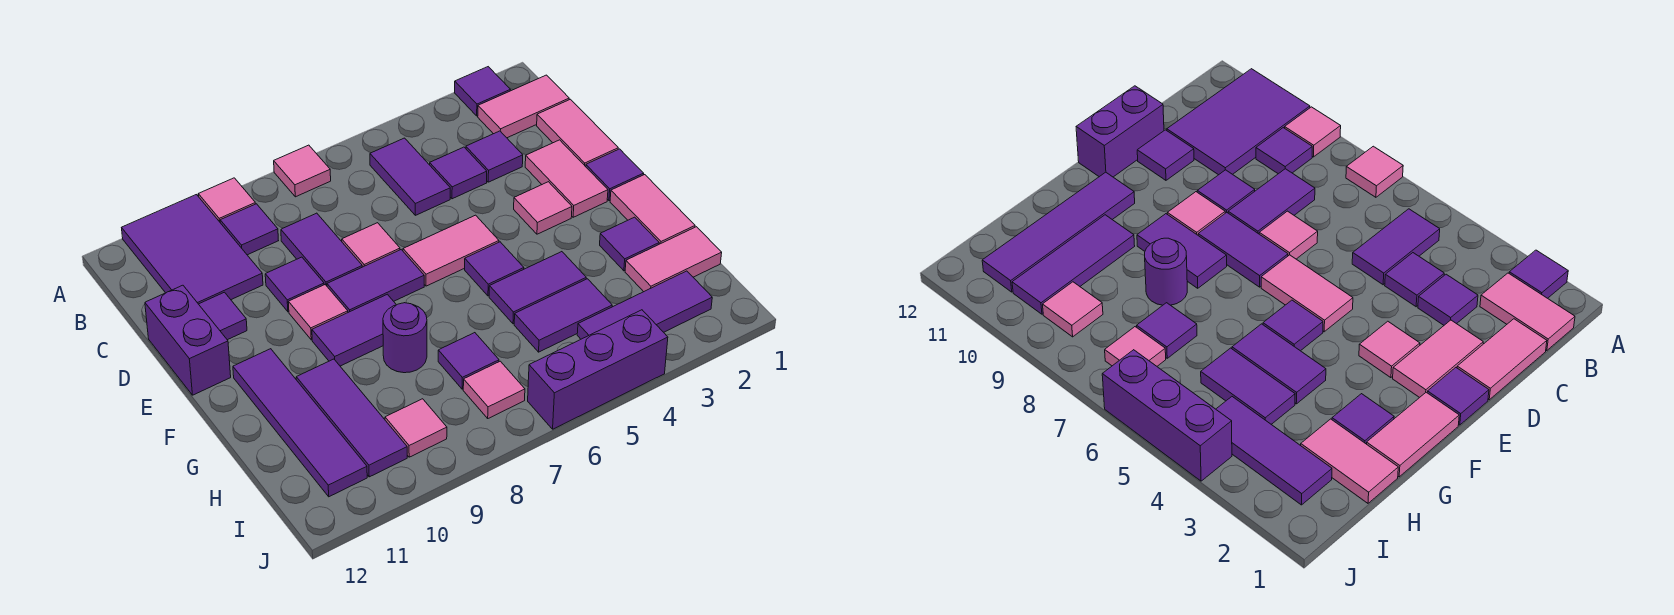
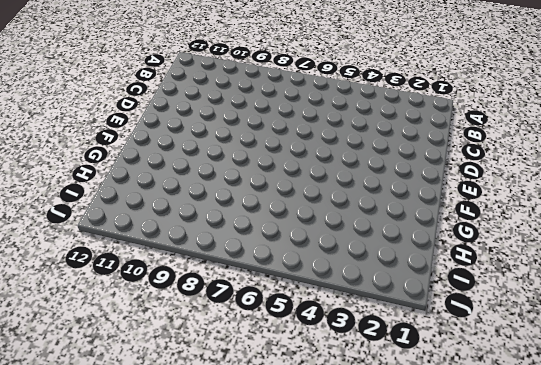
none -> purple 1x1 tile [455,67,510,116]
none -> pink 1x1 tile [274,145,331,197]
none -> pink 1x1 tile [198,178,255,222]
none -> purple 2x3 tile [122,195,263,304]

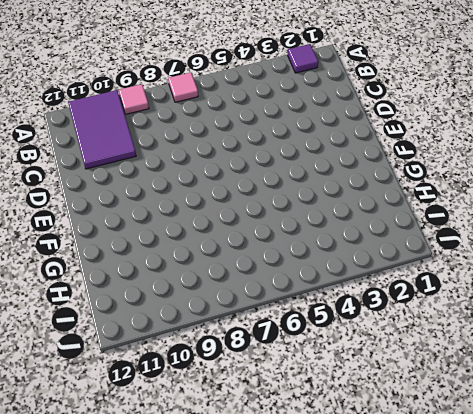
none -> pink 1x2 tile [478,75,569,138]
none -> purple 1x2 tile [370,138,450,215]
none -> purple 1x1 tile [220,204,279,255]
none -> pink 1x2 tile [537,99,618,167]

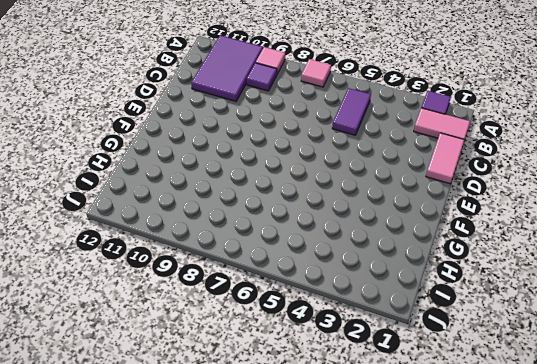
none -> purple 1x1 tile [466,131,523,182]
none -> purple 1x1 tile [430,147,487,199]
none -> purple 1x2 tile [281,213,362,286]
none -> pink 1x2 tile [525,140,608,217]

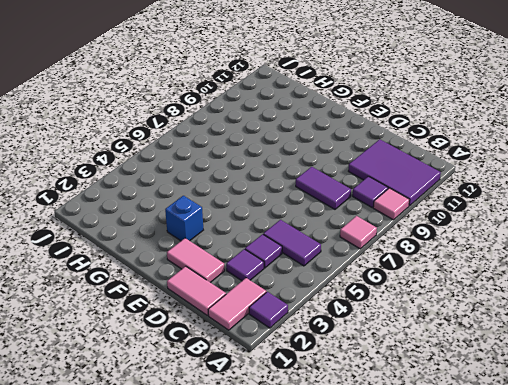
blue 1x1 brick [165,196,203,241] -> none
none -> pink 1x1 tile [342,223,400,267]
none -> purple 1x1 tile [265,257,324,312]
none -> purple 1x1 tile [199,292,247,340]
none -> purple 1x2 brick [145,285,231,395]

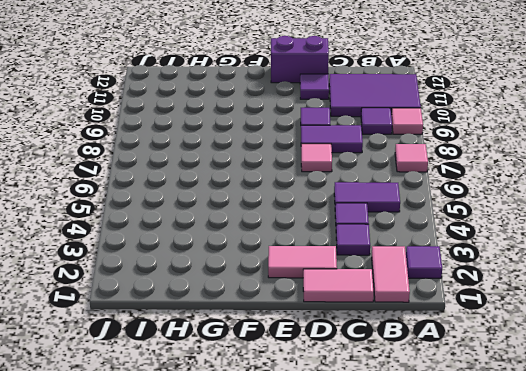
none -> purple 1x1 tile [586,149,644,201]
none -> pink 1x1 tile [514,182,572,234]
none -> pink 1x2 tile [403,215,499,286]
none -> purple 1x2 tile [327,250,424,312]

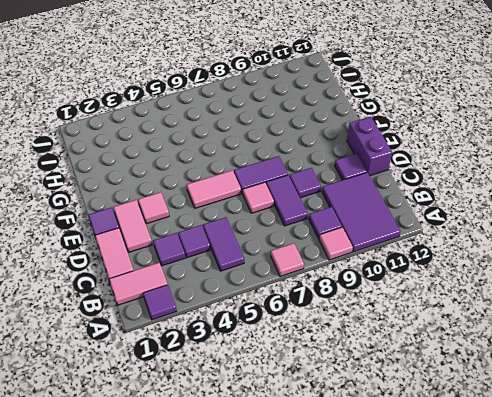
none -> pink 1x1 tile [288,285,348,340]
none -> pink 1x2 tile [610,175,695,244]
none -> purple 1x1 tile [465,242,524,296]
none -> purple 1x2 tile [312,294,396,366]

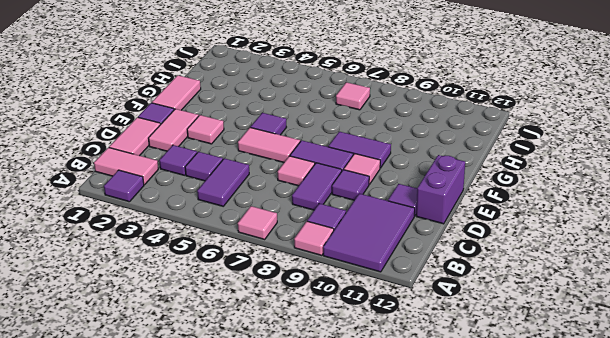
none -> purple 1x4 tile [233,349,367,497]
none -> purple 1x1 tile [600,217,659,271]
none -> purple 1x2 tile [489,252,586,324]
none -> purple 1x1 round brick [383,303,427,373]

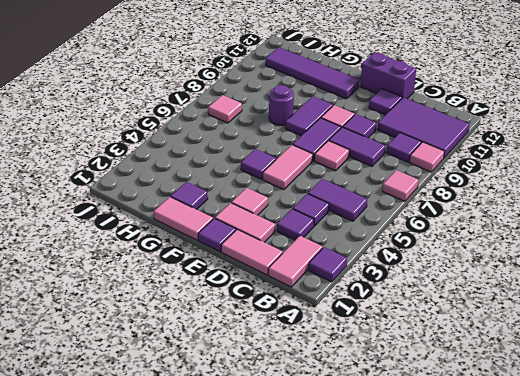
none -> purple 1x2 tile [489,252,586,324]
none -> purple 1x3 tile [296,359,407,477]
none -> pink 1x2 tile [625,227,722,292]
none -> purple 1x2 tile [514,279,612,352]

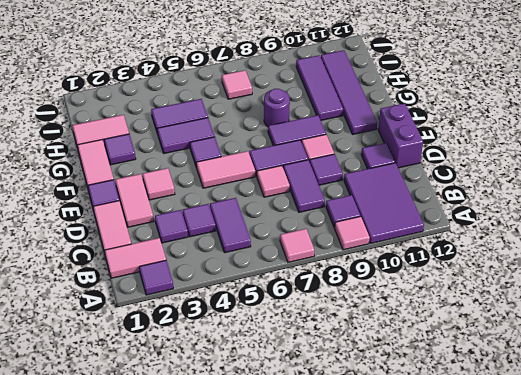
none -> purple 1x1 tile [438,333,499,389]
none -> purple 1x3 tile [577,271,712,339]
none -> pink 1x1 tile [385,399,447,457]
none -> purple 1x3 brick [528,310,668,429]

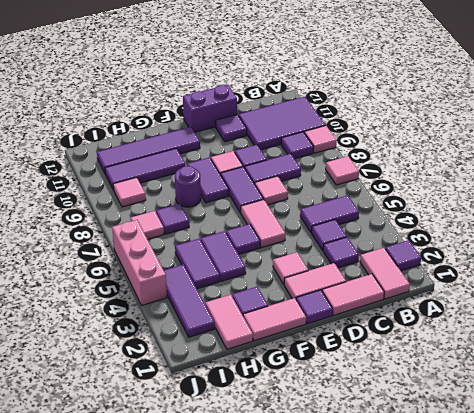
pink 1x3 brick [112,220,167,305] -> purple 1x3 brick [528,310,668,429]

